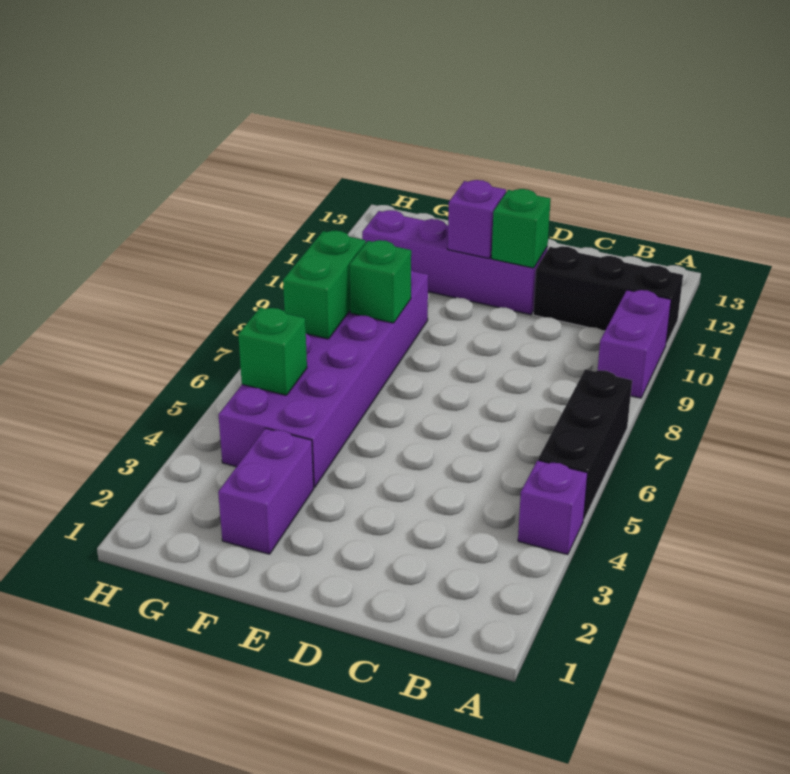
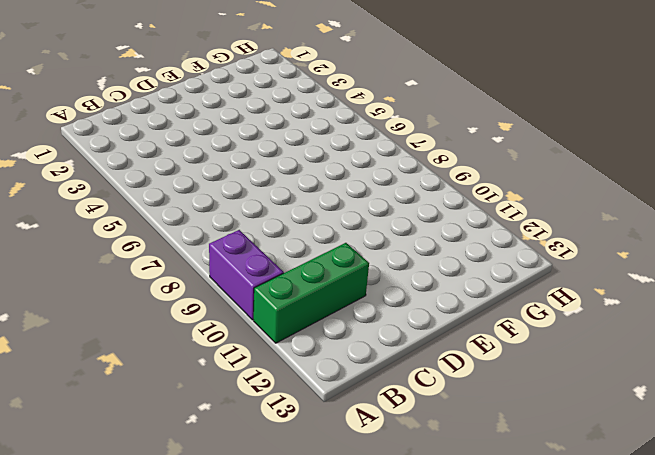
green 1x3 brick [253,243,369,343] -> black 1x3 brick [533,246,683,344]
none -> purple 1x1 brick [518,460,588,555]
none -> black 1x3 brick [538,369,632,520]
none -> purple 1x4 brick [362,210,547,315]

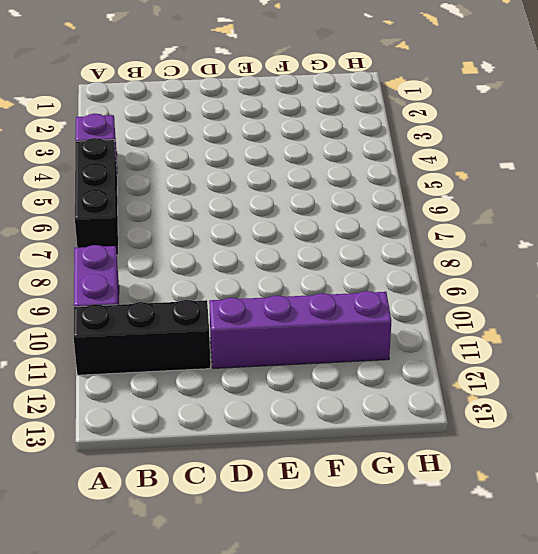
none -> purple 1x2 brick [218,428,314,554]
none -> purple 2x6 brick [219,270,428,487]
none -> green 1x1 brick [492,189,551,268]

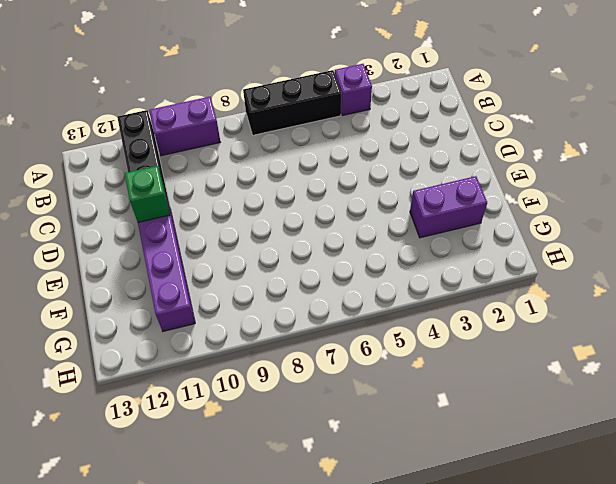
none -> purple 2x6 brick [219,270,428,487]
none -> purple 1x1 brick [448,180,506,258]
none -> green 1x1 brick [350,240,411,323]

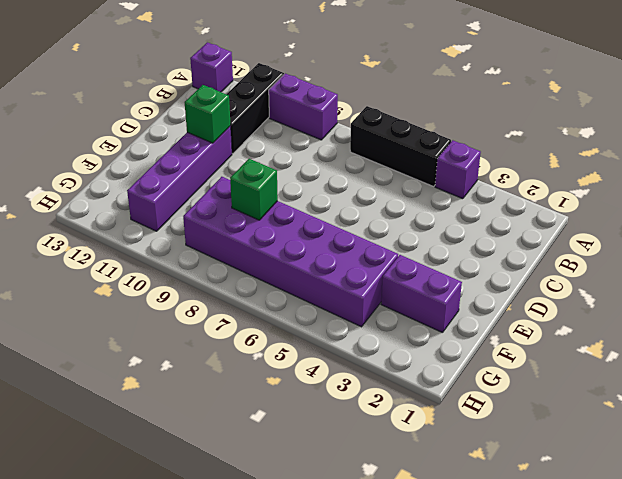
purple 1x1 brick [190,42,233,92] -> purple 1x1 brick moved to [448,180,506,258]
none -> green 1x1 brick [238,308,307,395]
none -> green 1x2 brick [283,231,366,339]

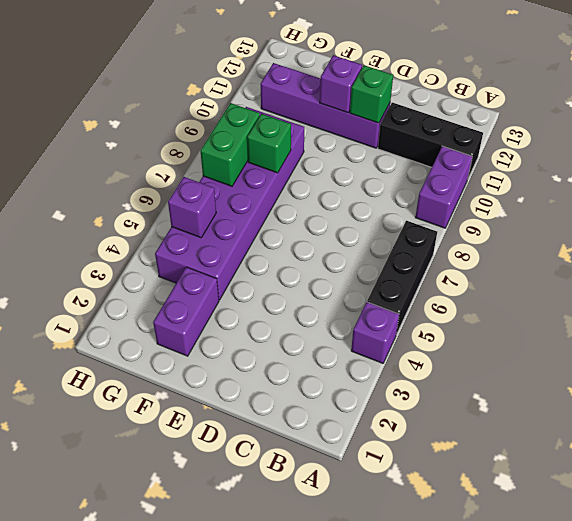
purple 1x1 brick [168,177,216,238] -> green 1x1 brick [238,308,307,395]

